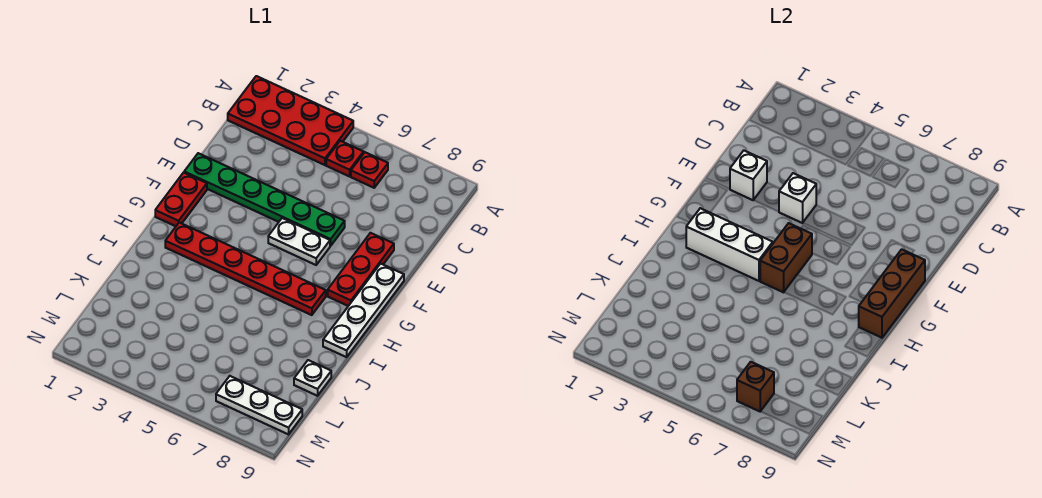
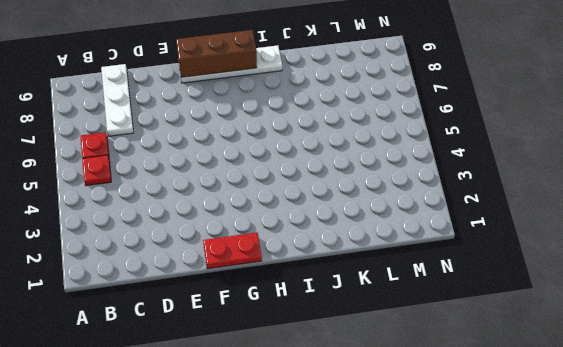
white 1x3 plate [101,64,134,136] -> white 1x3 plate moved to [216,376,302,434]
none -> red 2x4 plate [228,76,353,165]
none -> green 1x6 plate [184,153,345,246]
none -> red 1x3 plate [328,233,394,306]

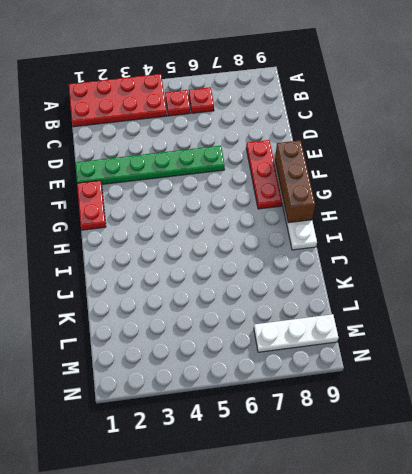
none -> white 1x2 plate [268,218,330,265]
none -> red 1x6 plate [165,223,326,315]
none -> white 1x1 plate [294,360,331,396]

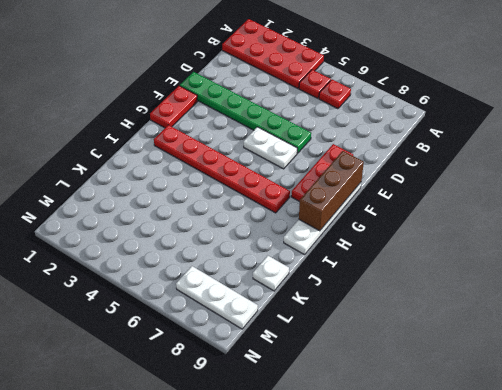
none -> white 1x1 brick [730,151,767,200]
none -> white 1x1 brick [779,173,816,223]
none -> brown 1x2 brick [760,223,812,292]

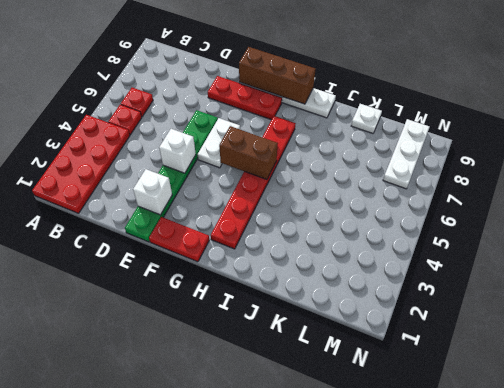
none -> white 1x3 brick [686,208,773,281]
none -> brown 1x1 brick [737,362,774,411]

